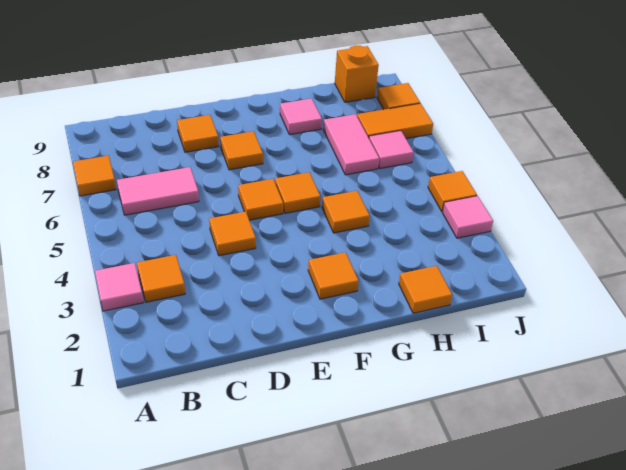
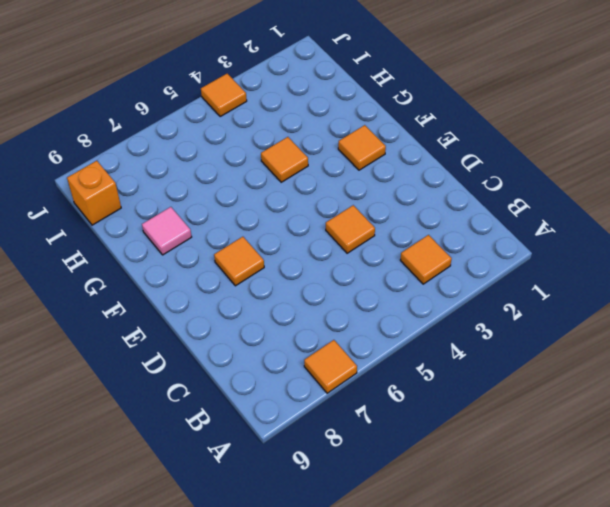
none -> pink 1x1 tile [95,263,143,311]
none -> pink 1x2 tile [117,167,199,215]
none -> orange 1x1 tile [177,115,219,152]

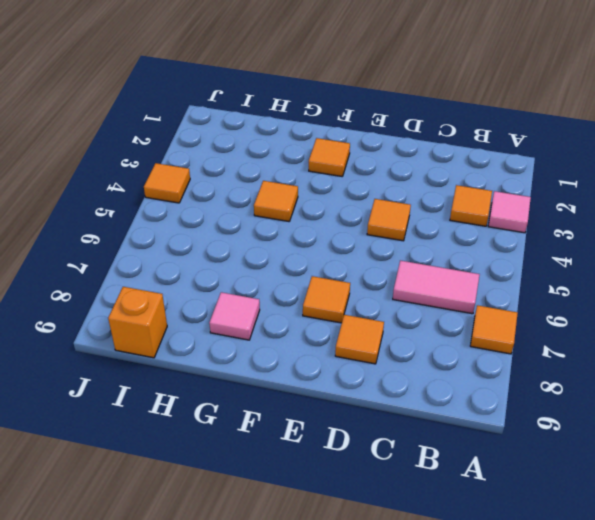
none -> orange 1x1 tile [238,179,283,220]
none -> orange 1x1 tile [275,172,320,213]
none -> orange 1x1 tile [399,266,452,313]

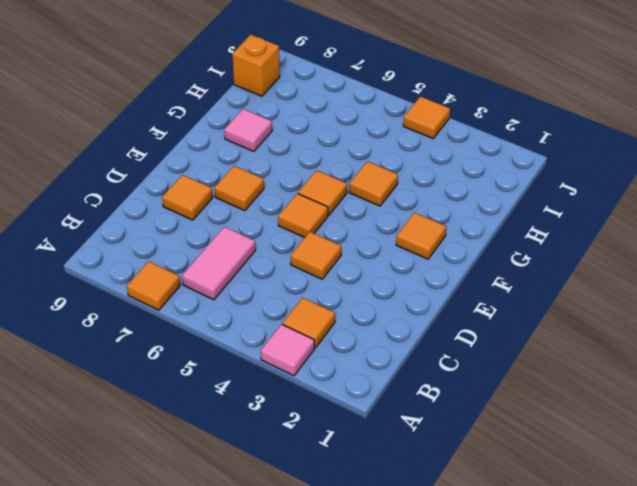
none -> orange 1x1 tile [399,266,452,313]
none -> pink 1x2 tile [323,114,379,175]
none -> pink 1x1 tile [369,131,414,169]

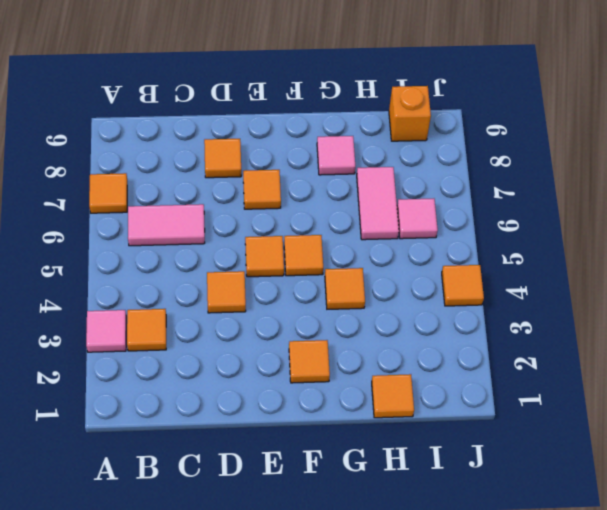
none -> orange 1x2 tile [357,103,433,139]
none -> pink 1x1 tile [442,196,493,238]
none -> orange 1x1 tile [377,83,420,110]

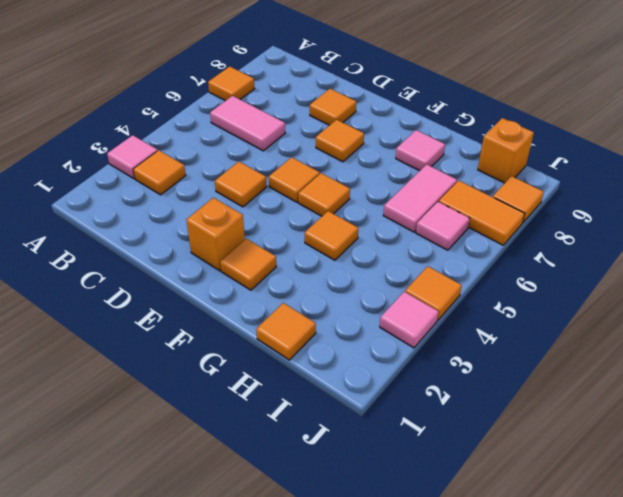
orange 1x1 brick [186,198,245,271] -> none

